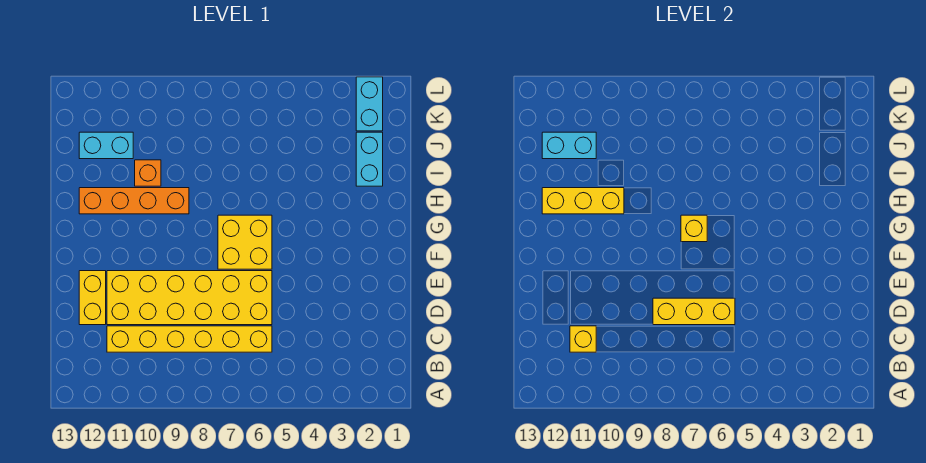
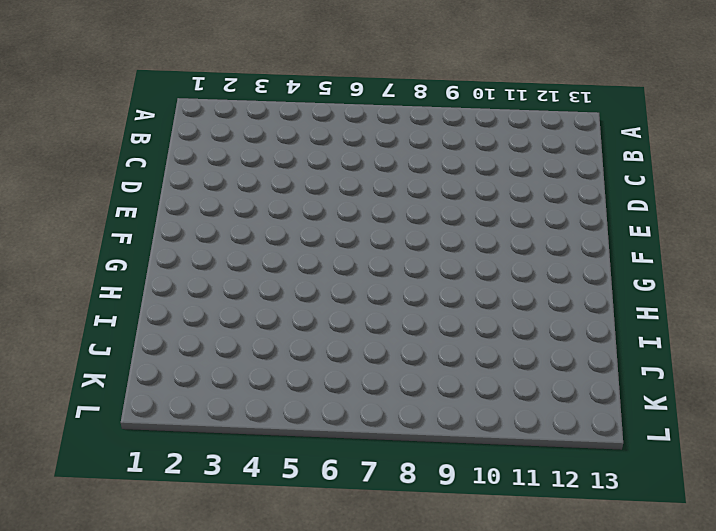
none -> yellow 1x6 brick [107,326,272,352]
none -> yellow 2x6 brick [107,271,272,325]
none -> yellow 1x2 brick [79,271,106,325]

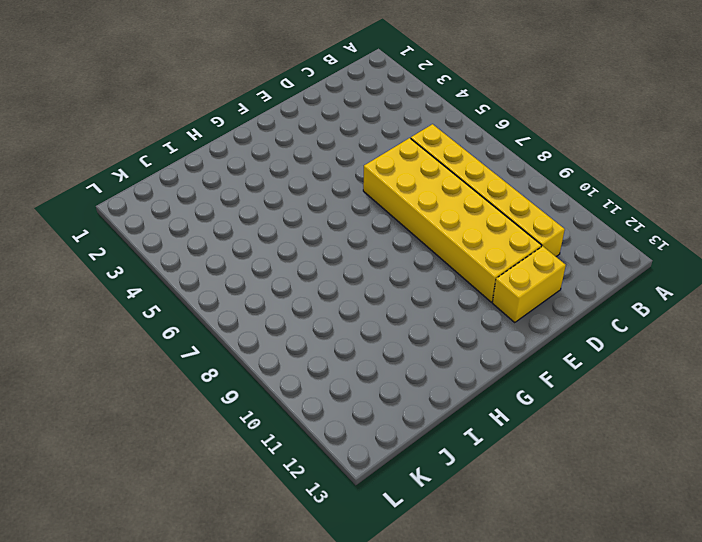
none -> yellow 2x2 brick [218,215,272,269]
none -> orange 1x4 brick [79,188,189,214]
none -> cyan 1x2 brick [356,132,383,186]

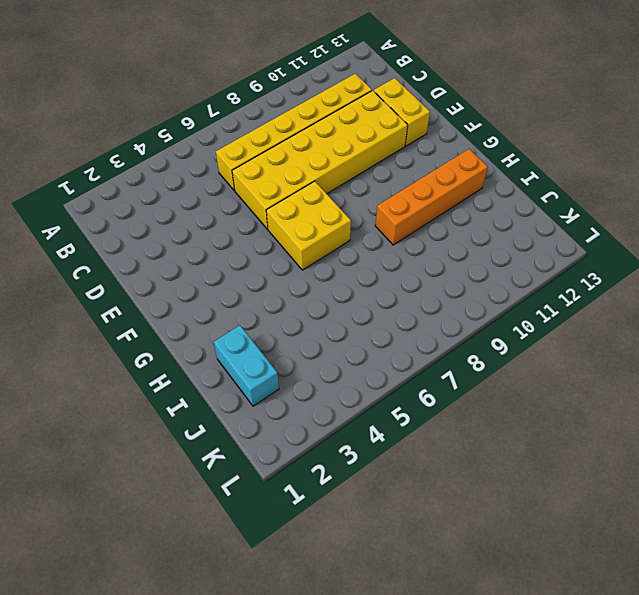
none -> orange 1x1 brick [135,160,161,186]
none -> cyan 1x2 brick [79,132,133,159]
none -> cyan 1x2 brick [356,77,383,131]

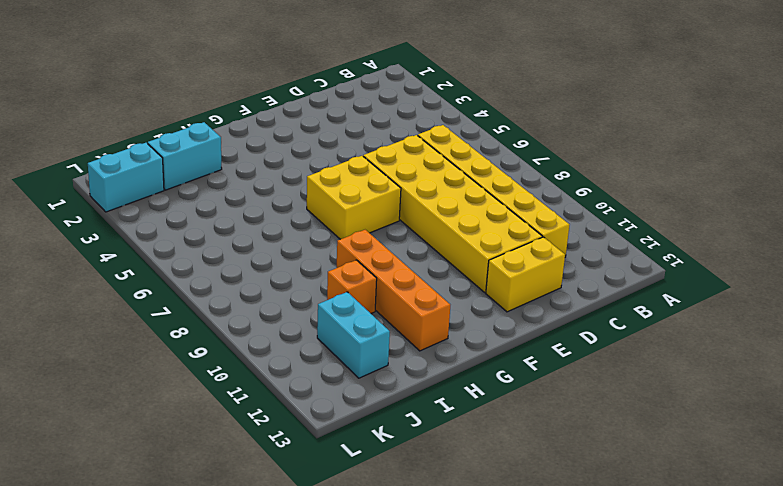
none -> yellow 1x1 brick [570,326,596,352]
none -> yellow 1x3 brick [653,298,735,325]
none -> yellow 1x1 brick [681,215,707,242]

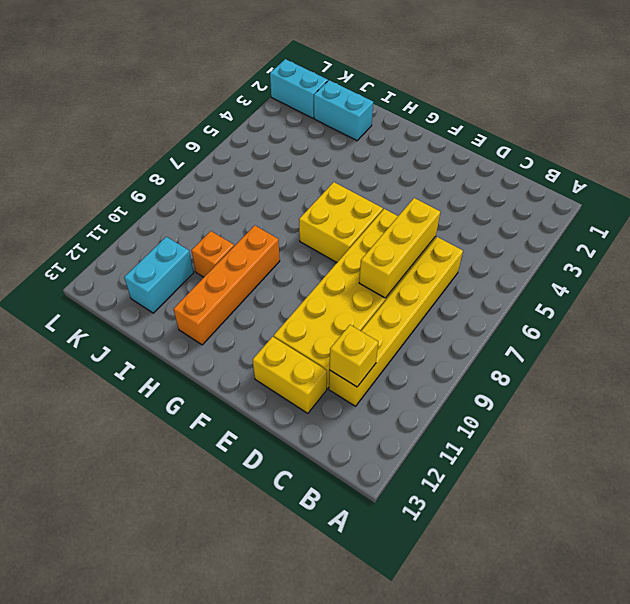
none -> yellow 1x1 brick [681,215,707,242]
none -> yellow 1x3 brick [542,188,624,214]
none -> cyan 1x2 brick [542,132,596,159]

